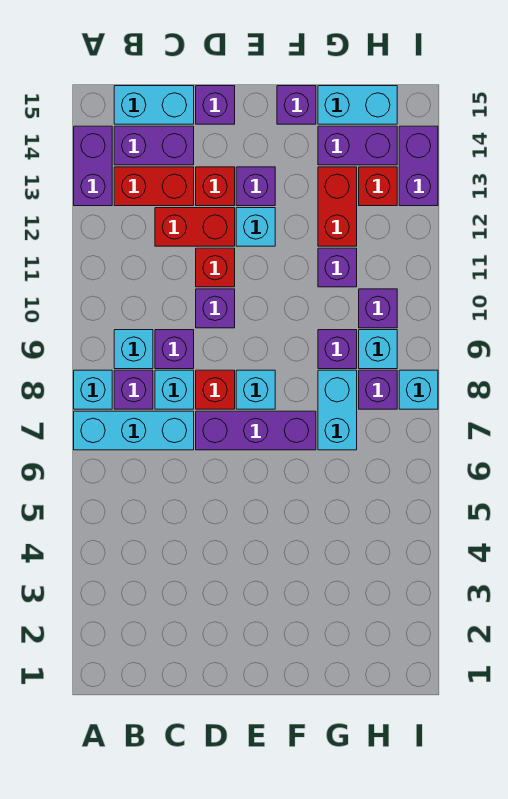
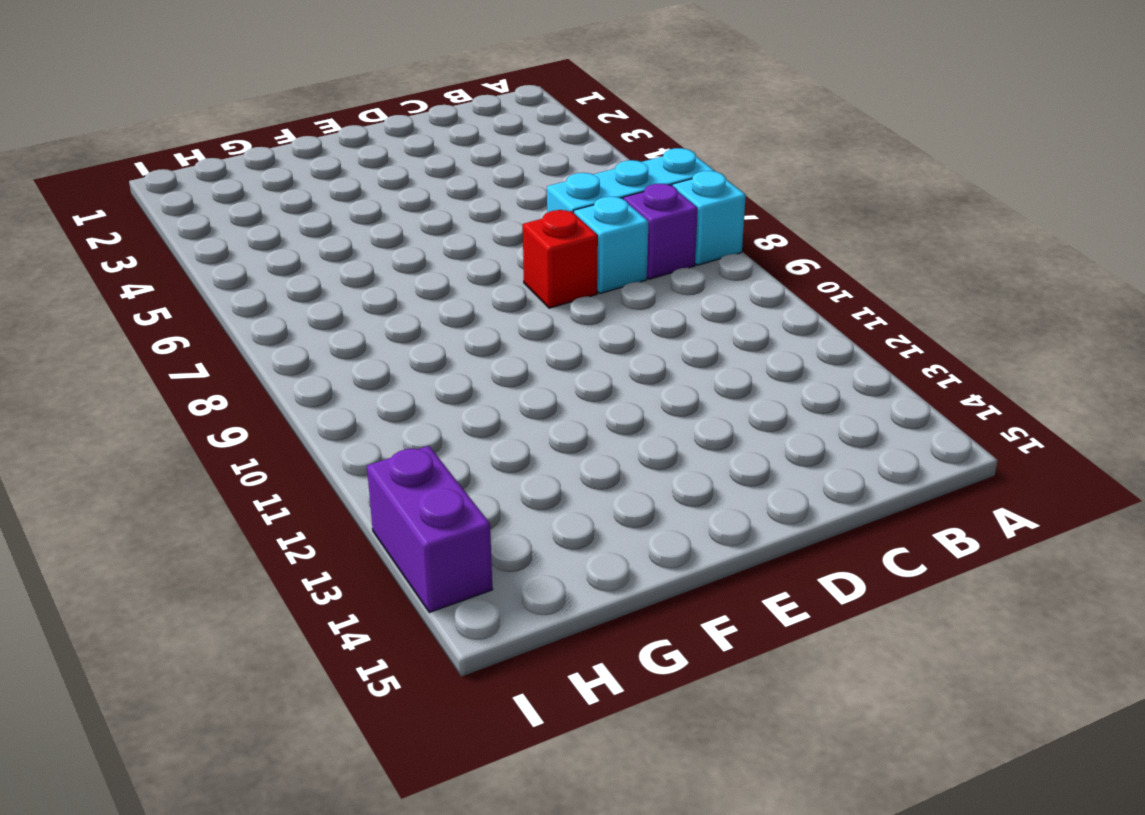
none -> purple 1x2 brick [74,126,112,206]
none -> cyan 1x1 brick [114,330,153,369]
none -> red 1x2 brick [114,167,194,206]
none -> purple 1x2 brick [114,126,194,165]

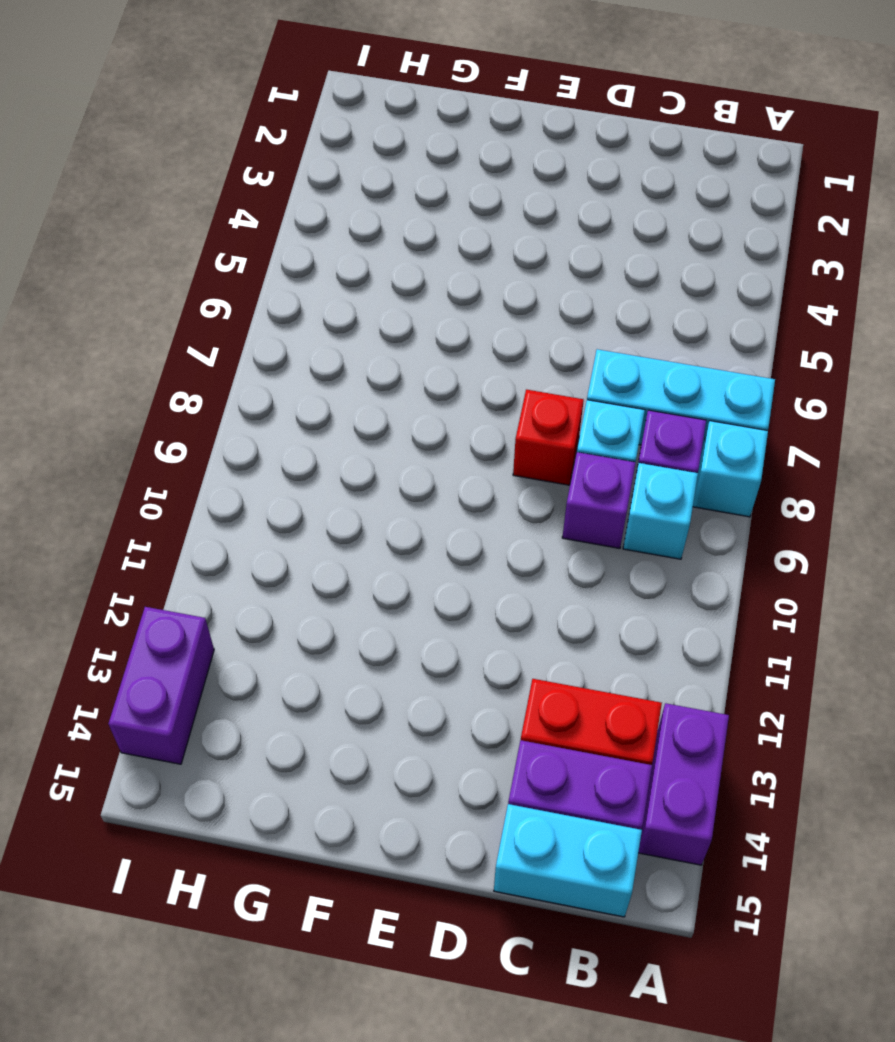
none -> red 1x2 brick [155,208,235,246]
none -> purple 1x3 brick [196,411,316,450]
none -> purple 1x1 brick [196,289,235,328]
none -> red 1x1 brick [196,248,235,287]

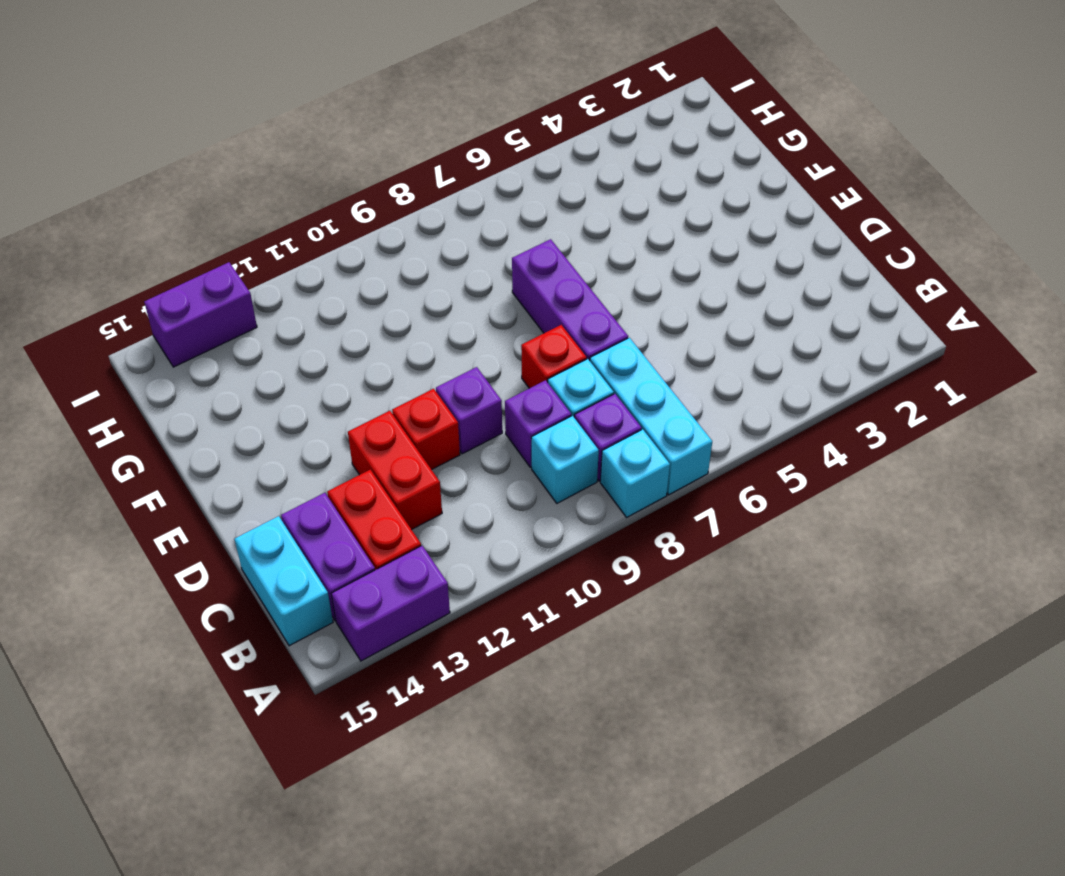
none -> red 1x1 brick [196,167,235,206]
none -> purple 1x1 brick [196,86,235,124]
none -> cyan 1x1 brick [236,370,275,409]
none -> cyan 1x1 brick [236,208,275,246]

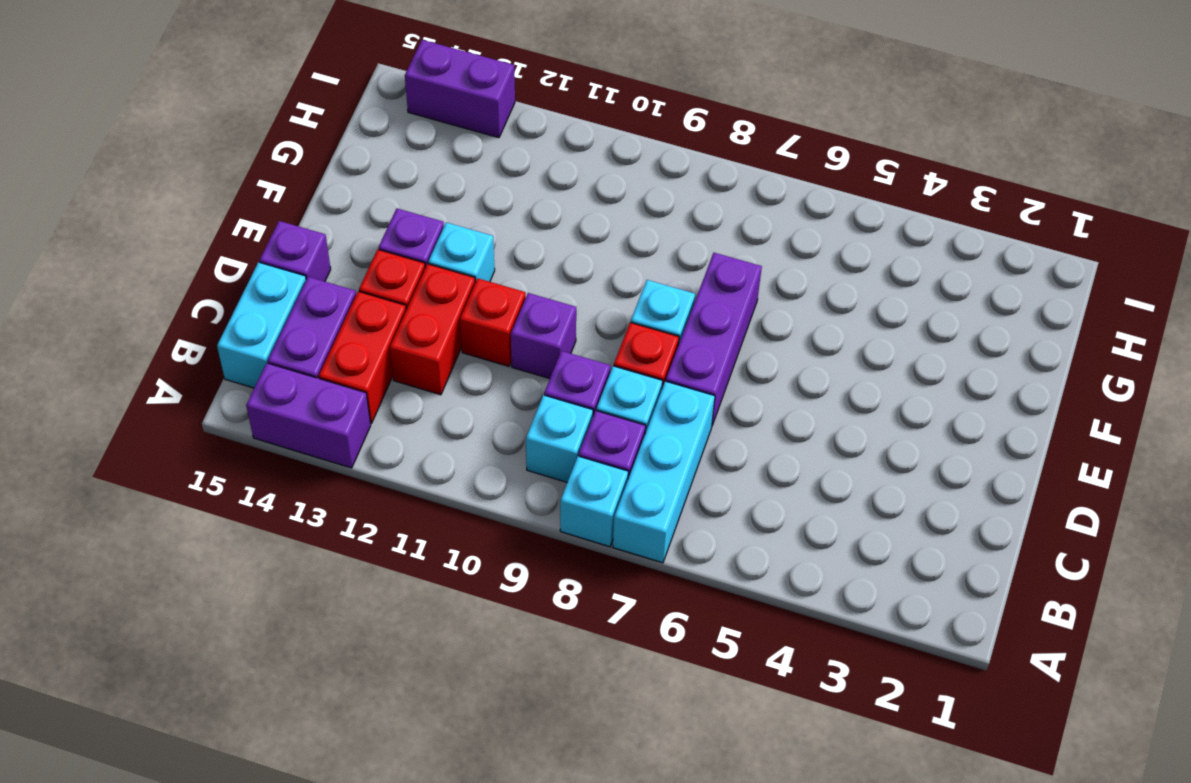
none -> purple 1x1 brick [277,86,316,124]
none -> cyan 1x2 brick [318,370,357,450]
none -> purple 1x1 brick [318,330,357,369]
none -> purple 1x1 brick [318,248,357,287]

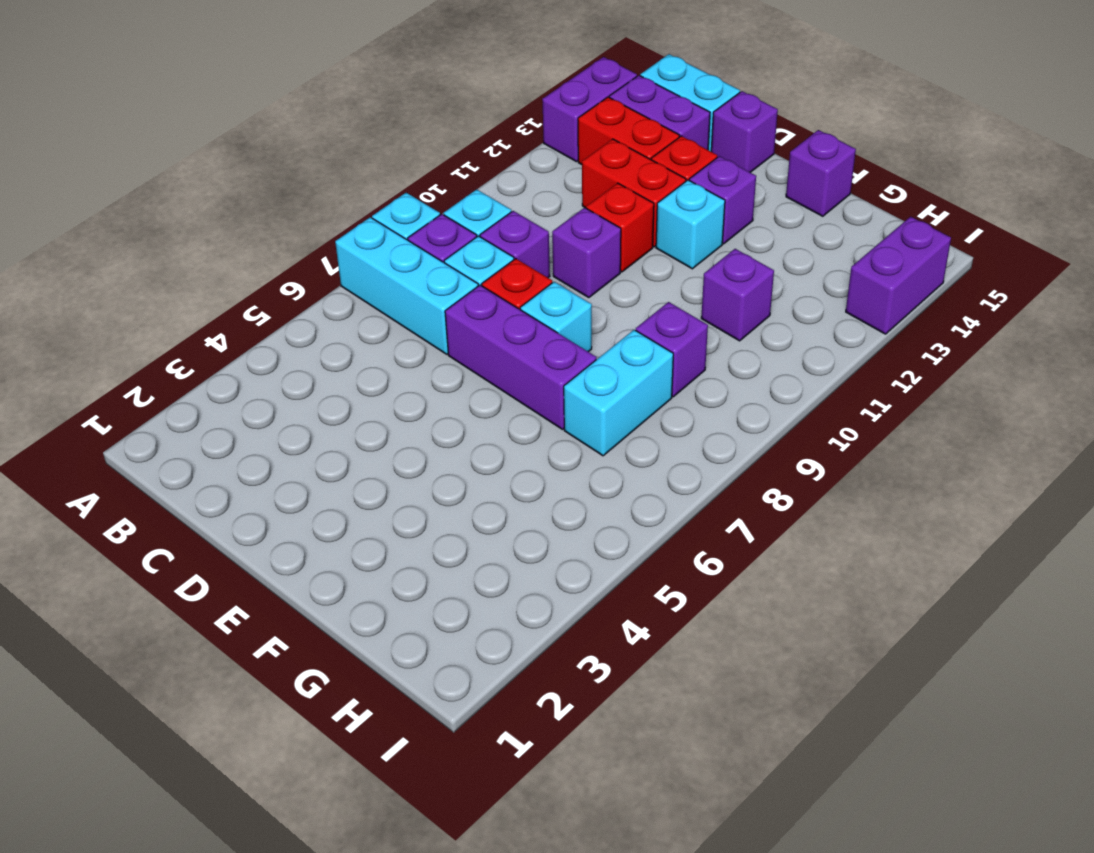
none -> red 1x2 brick [318,167,357,246]
none -> purple 1x2 brick [318,126,397,165]
none -> cyan 1x2 brick [318,86,397,124]
none -> purple 1x1 brick [359,370,397,409]

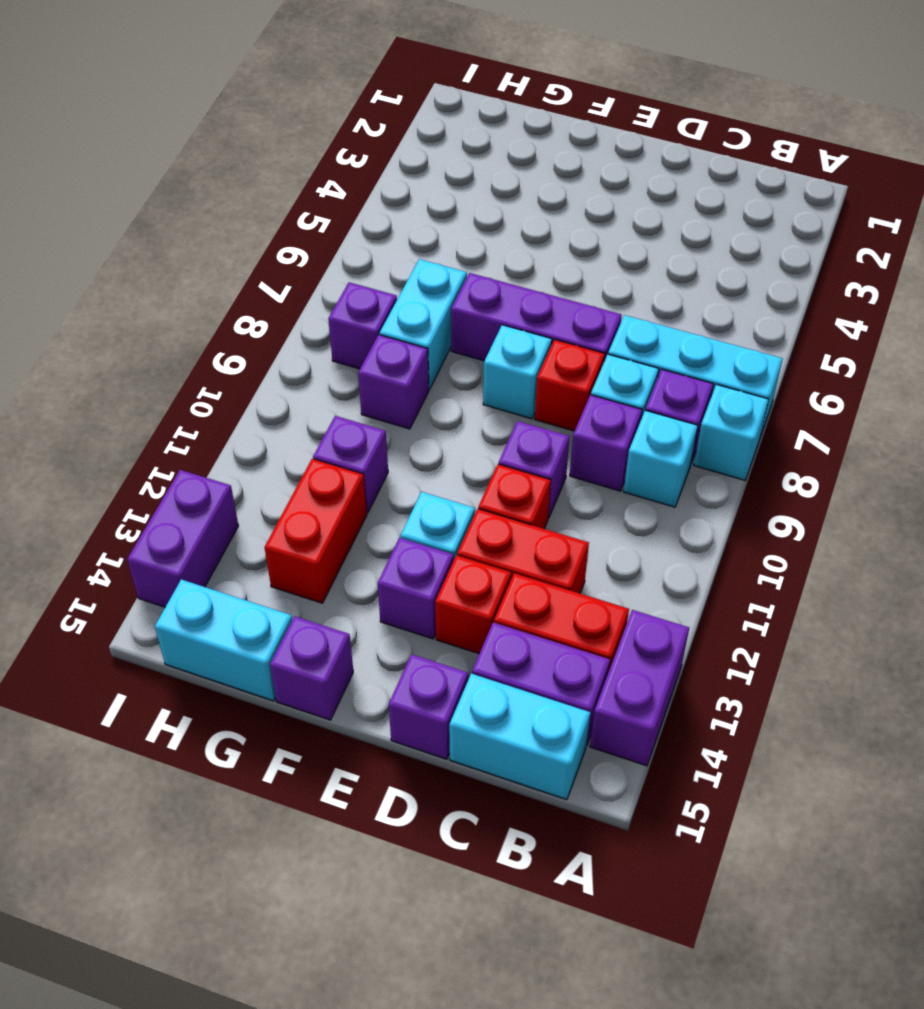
none -> purple 1x2 brick [318,126,397,165]
none -> cyan 1x1 brick [359,330,397,369]
none -> purple 1x1 brick [359,289,397,328]
none -> red 1x1 brick [359,167,397,206]

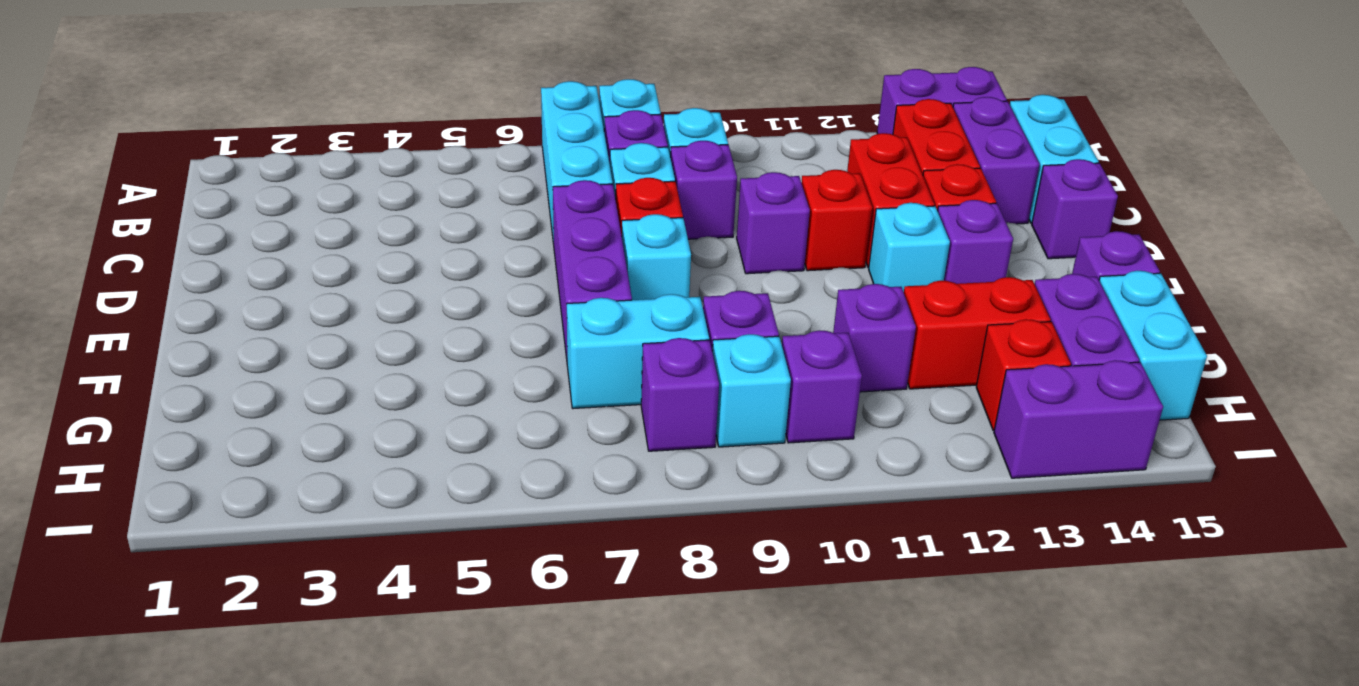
none -> cyan 1x1 brick [399,370,438,409]

